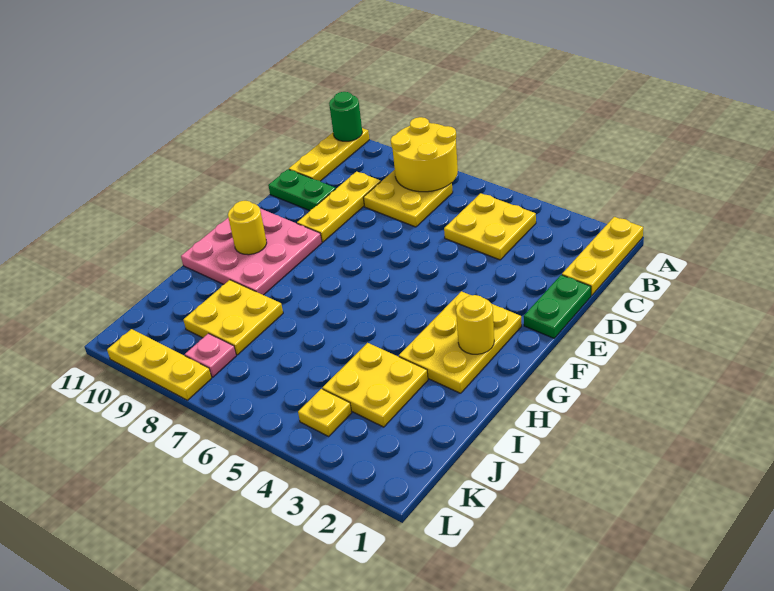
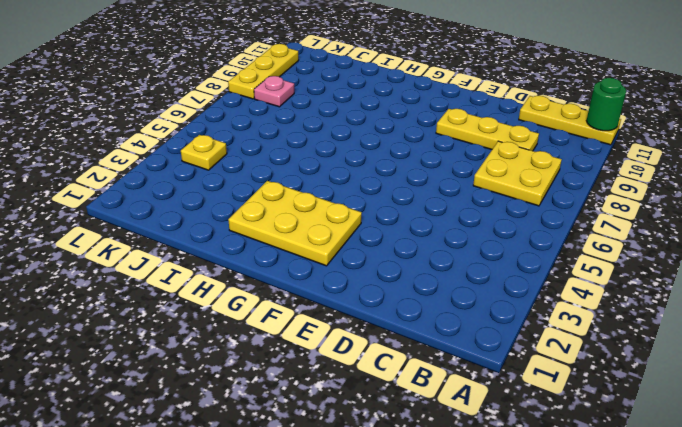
none -> yellow 1x3 plate [562,217,643,296]
none -> yellow 2x2 plate [444,193,536,260]
none -> green 1x2 plate [524,275,591,338]

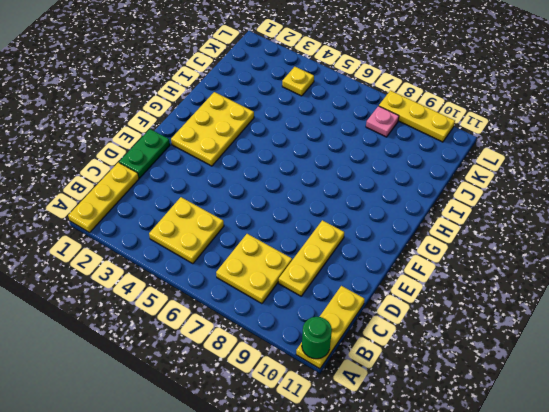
none -> green 1x2 plate [268,169,336,211]
none -> pink 3x3 plate [181,209,322,295]
none -> yellow 2x2 plate [323,343,428,427]

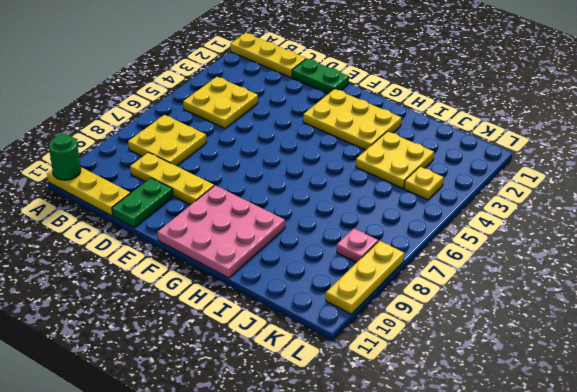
none -> yellow 2x2 plate [184,280,283,355]
none -> yellow 2x2 round brick [391,117,458,192]
none -> yellow 1x1 round brick [456,295,494,354]

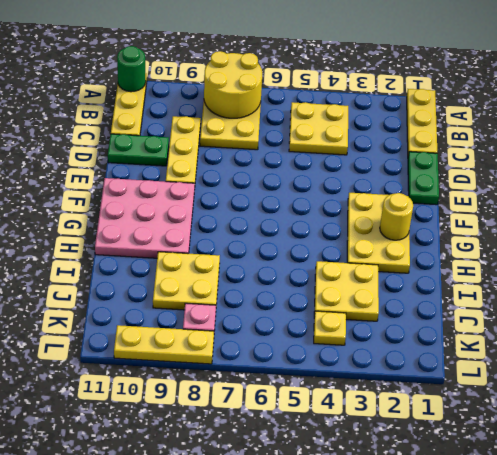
none -> yellow 1x1 round brick [228,201,267,255]

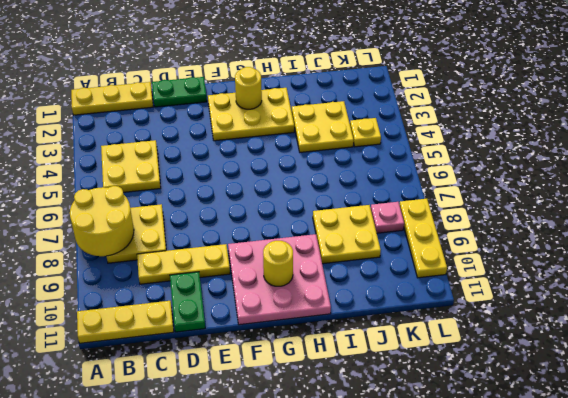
none -> green 1x1 round brick [329,92,362,141]

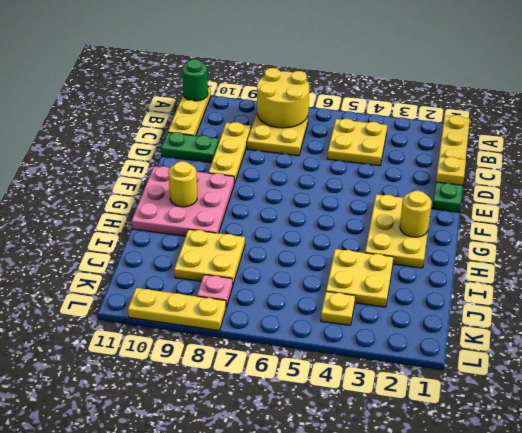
yellow 1x1 plate [436,157,466,185] -> none

